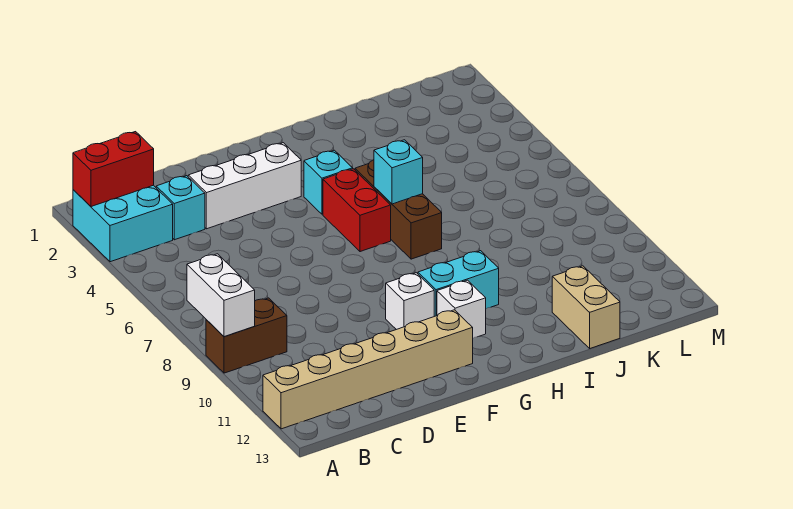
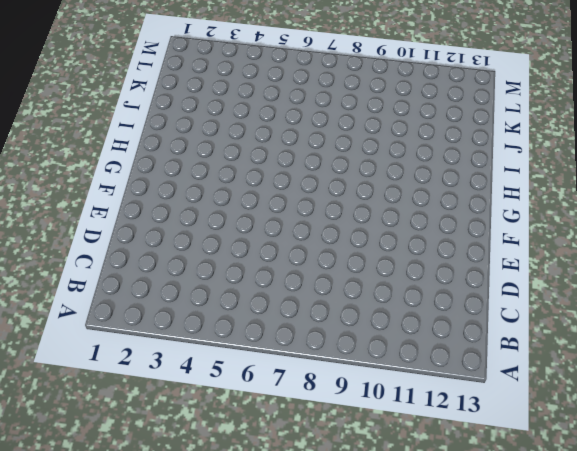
none -> cyan 2x2 brick [73,185,173,262]
none -> brown 1x2 brick [206,298,287,373]
none -> tan 1x6 brick [263,310,473,429]

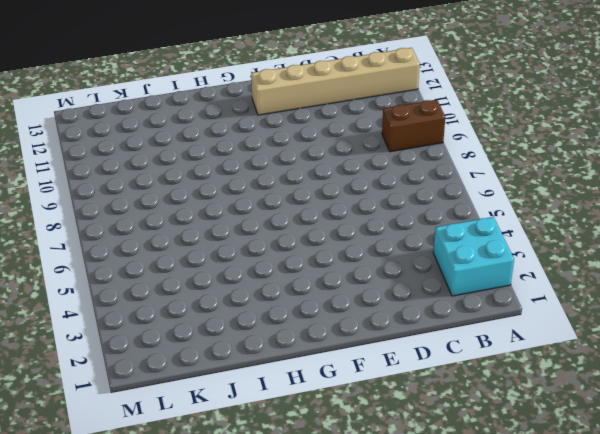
none -> cyan 1x1 brick [156,176,205,240]
none -> white 1x3 brick [188,143,301,229]
none -> white 1x1 brick [386,273,434,330]

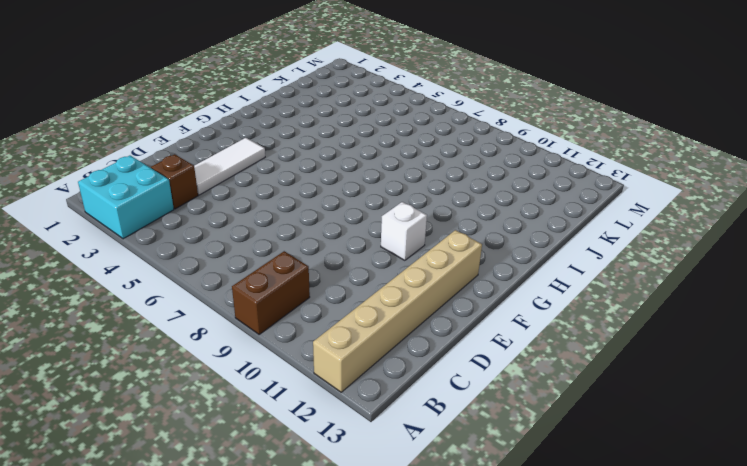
brown 1x1 brick [151,154,198,209] -> cyan 1x1 brick [156,176,205,240]
white 1x3 tile [194,138,265,195] -> white 1x3 brick [188,143,301,229]
none -> cyan 1x1 brick [304,150,353,214]
none -> red 1x2 brick [323,169,391,252]
none -> cyan 1x2 brick [418,251,499,316]

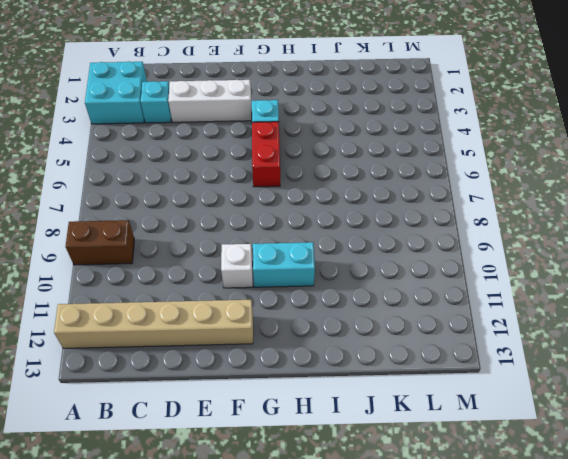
none -> white 1x1 brick [437,280,486,338]
none -> brown 1x3 brick [355,160,442,259]
none -> tan 1x2 brick [552,266,620,348]

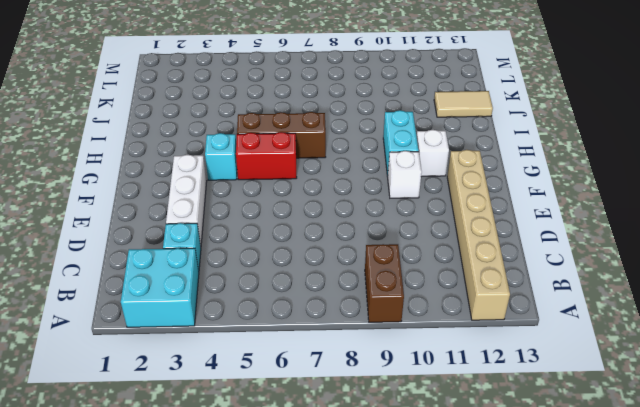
tan 1x2 tile [434,91,493,117] -> tan 1x2 brick [552,266,620,348]
none -> red 1x2 brick [73,132,154,207]
none -> white 1x2 brick [187,254,255,337]
none -> cyan 1x1 brick [374,140,423,204]

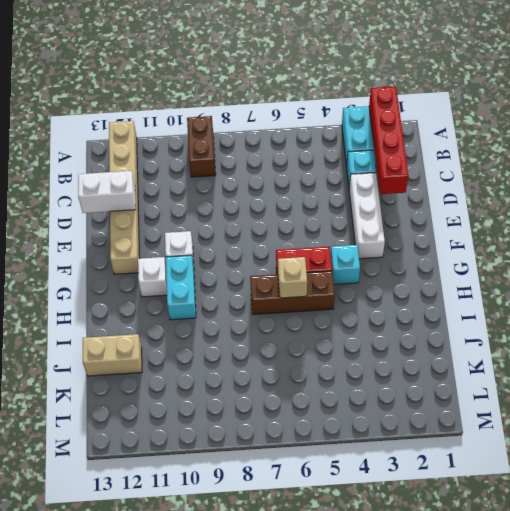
red 1x4 brick [369,86,408,194] -> red 1x2 brick [73,132,154,207]
white 1x2 brick [78,171,136,213] -> white 1x2 brick moved to [187,254,255,337]
tan 1x1 brick [278,257,307,298] -> cyan 1x1 brick [374,140,423,204]

